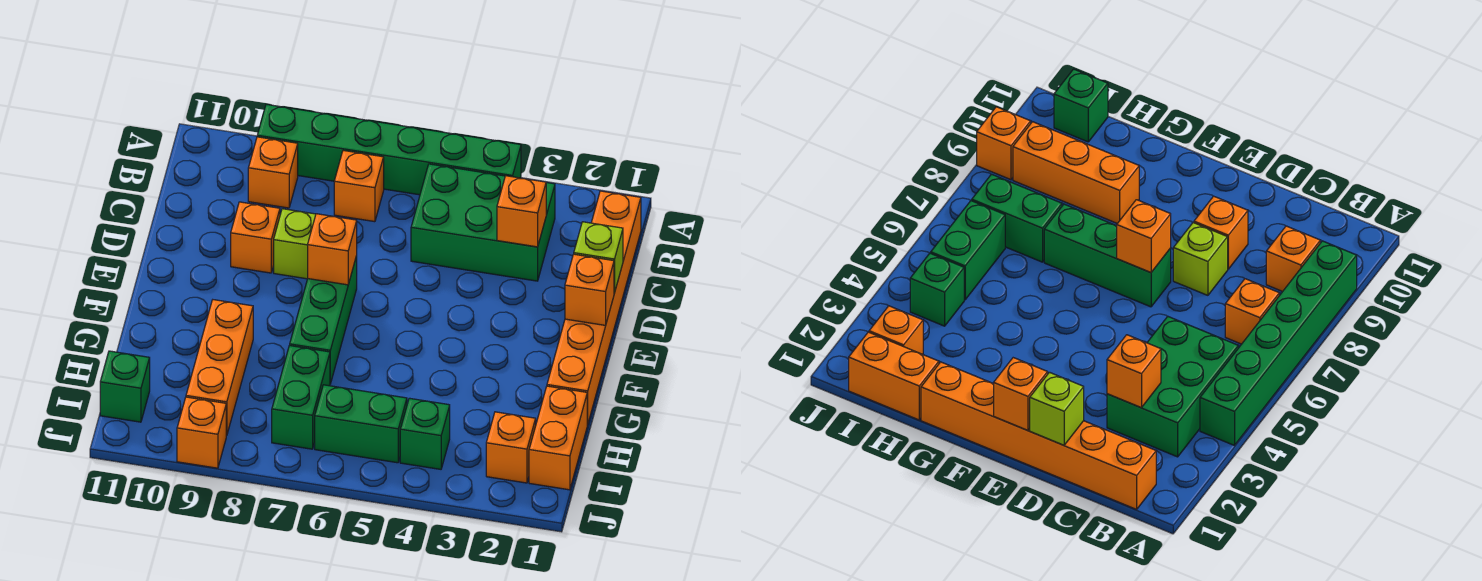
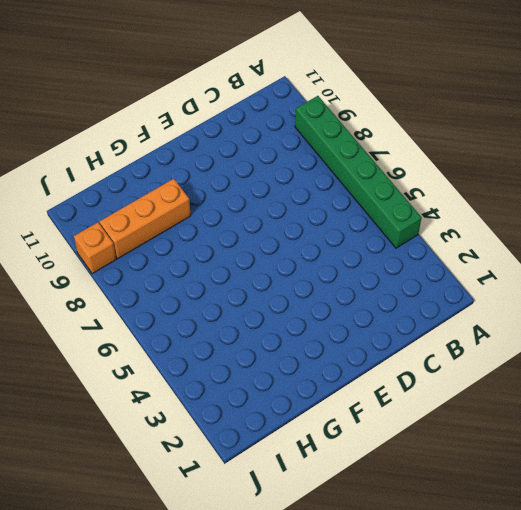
none -> orange 1x6 brick [547,191,641,424]
none -> green 2x3 brick [411,164,555,281]
none -> orange 1x1 brick [334,150,384,222]

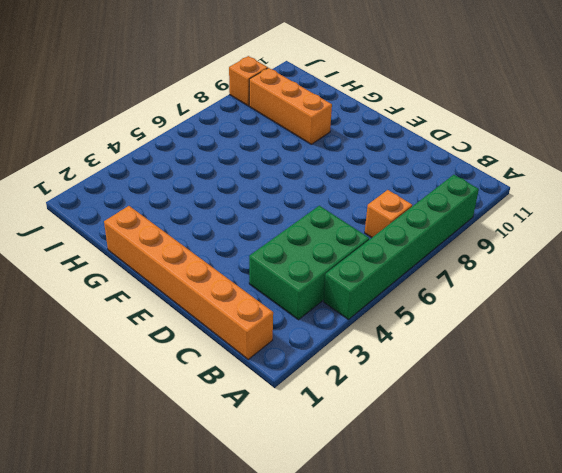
none -> orange 1x1 brick [248,137,298,208]
none -> lime 1x1 brick [274,209,316,279]
none -> orange 1x1 brick [231,202,280,273]

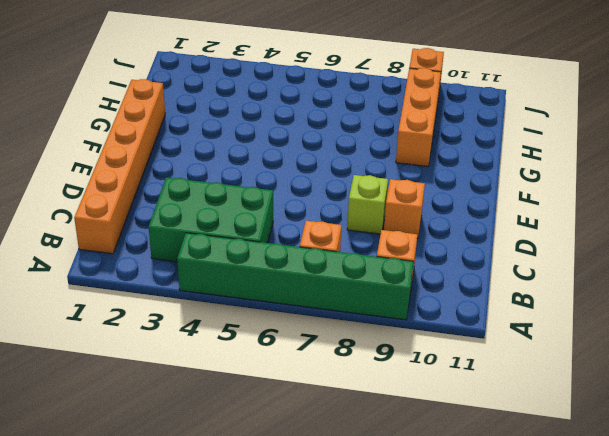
none -> green 1x3 brick [290,256,357,384]
none -> orange 1x2 brick [529,386,588,490]
none -> green 1x2 brick [272,346,330,449]

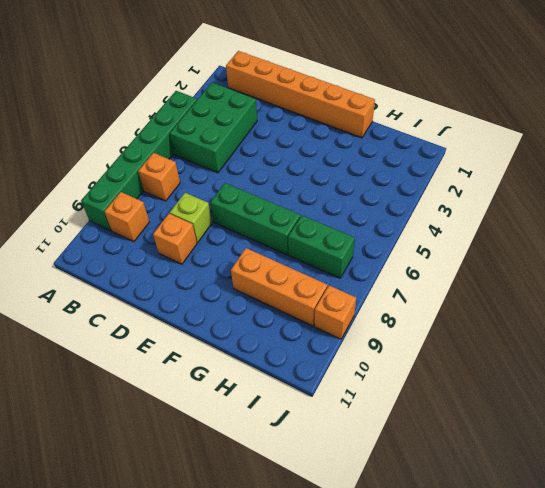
none -> orange 1x2 brick [529,386,588,490]
none -> orange 1x1 brick [486,412,536,483]
none -> green 1x1 brick [400,398,450,469]

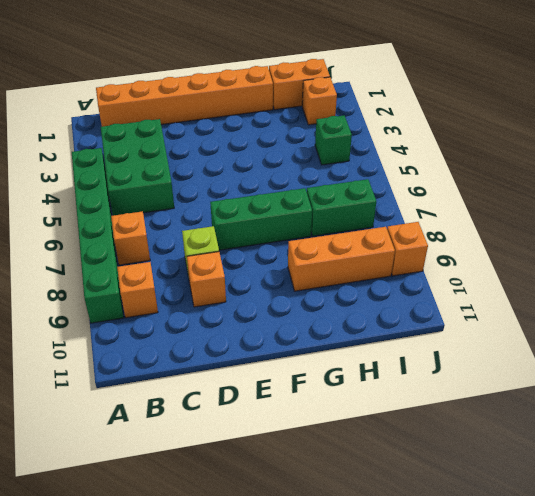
none -> green 1x2 brick [315,385,407,463]
none -> green 1x1 brick [100,351,150,422]
none -> orange 1x1 brick [497,176,546,247]

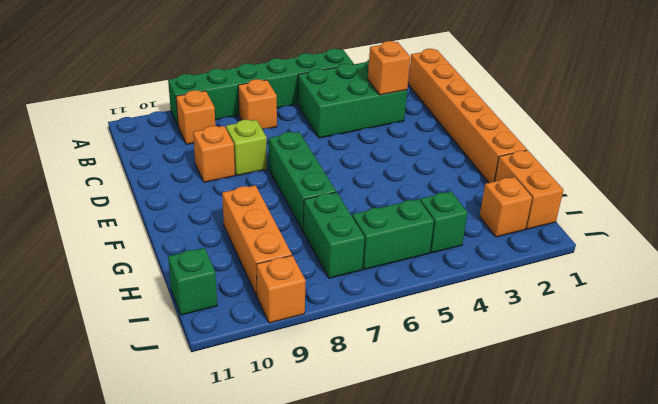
none -> lime 1x1 brick [574,222,623,293]
none -> orange 1x1 brick [565,254,614,325]
none -> orange 1x1 brick [308,214,357,285]

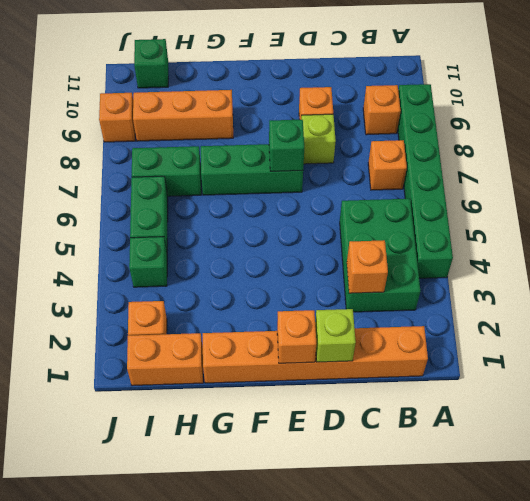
green 1x1 brick [269,119,304,171] -> orange 1x1 brick [308,214,357,285]

